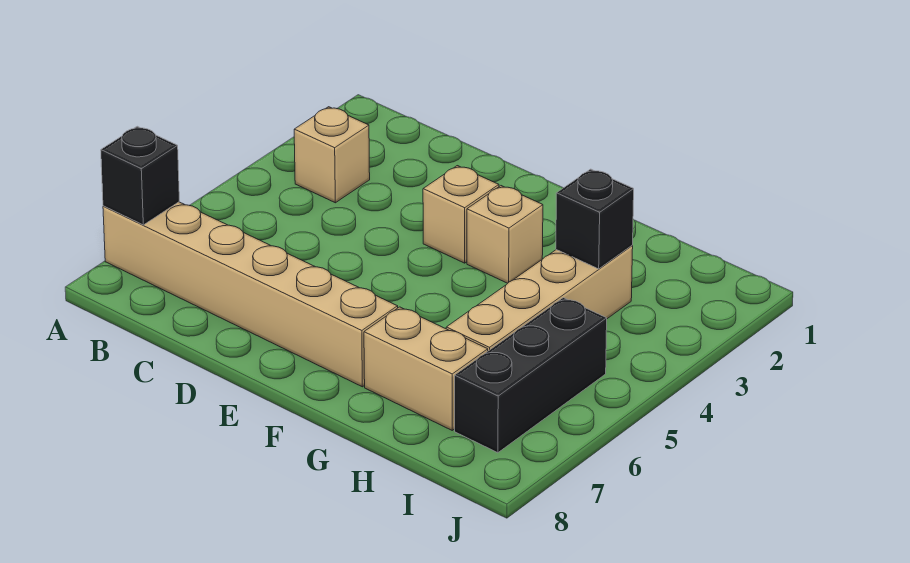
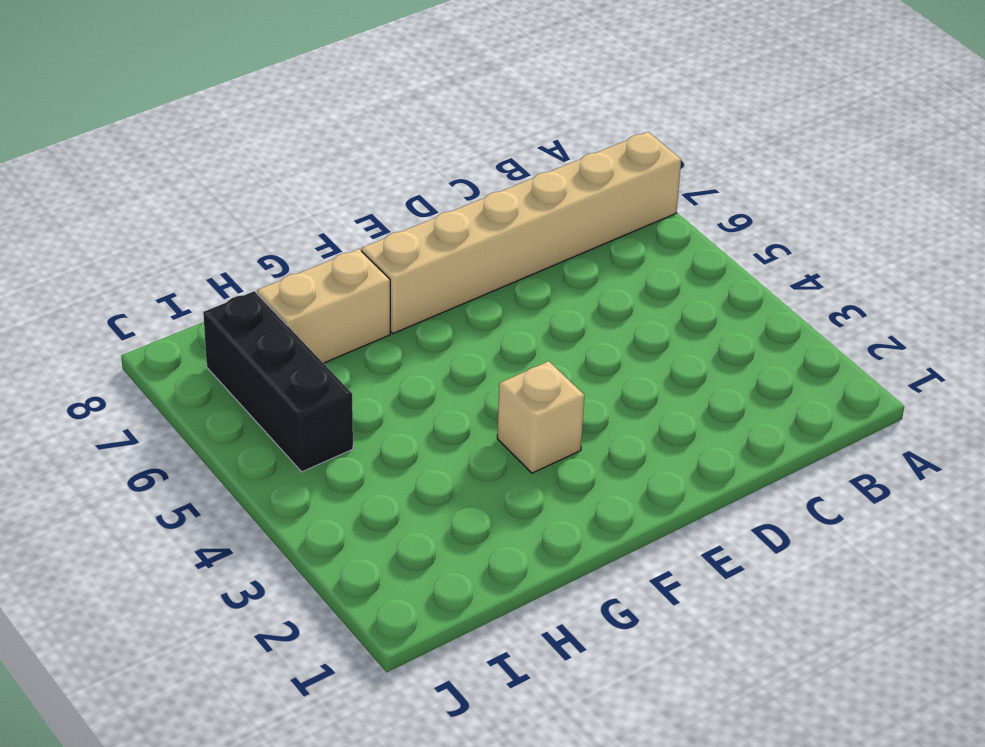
none -> tan 1x1 brick [294,107,370,203]
none -> tan 1x1 brick [423,166,499,263]

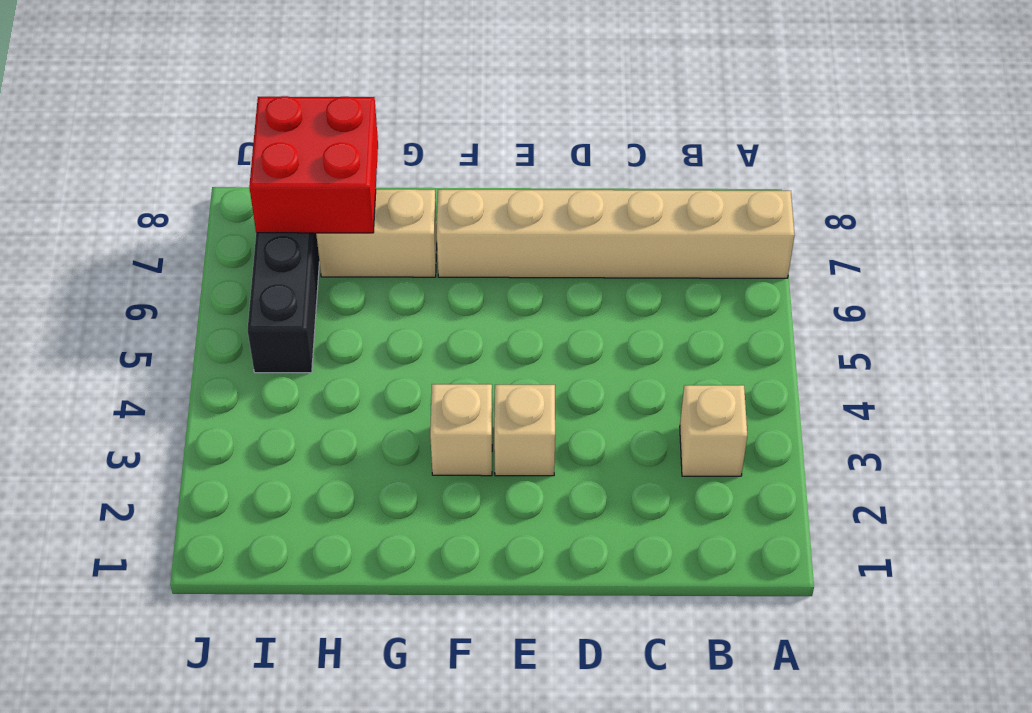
red 2x2 brick [249,96,378,233] -> none
none -> tan 1x4 brick [446,246,633,351]
none -> black 1x1 brick [101,126,179,225]

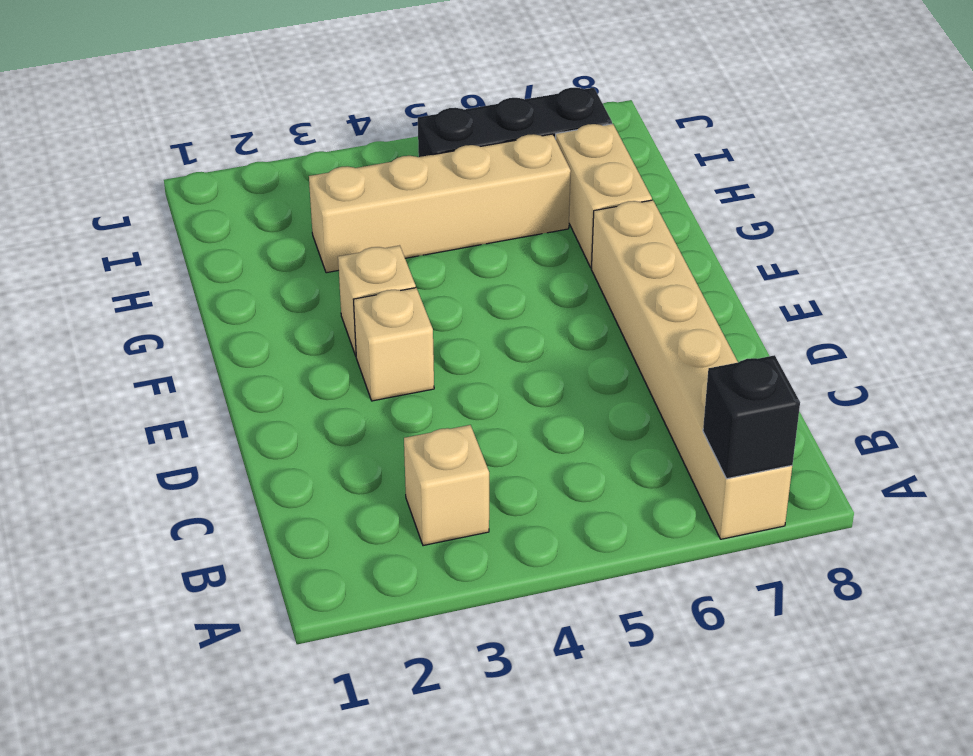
none -> black 1x1 brick [556,169,634,269]

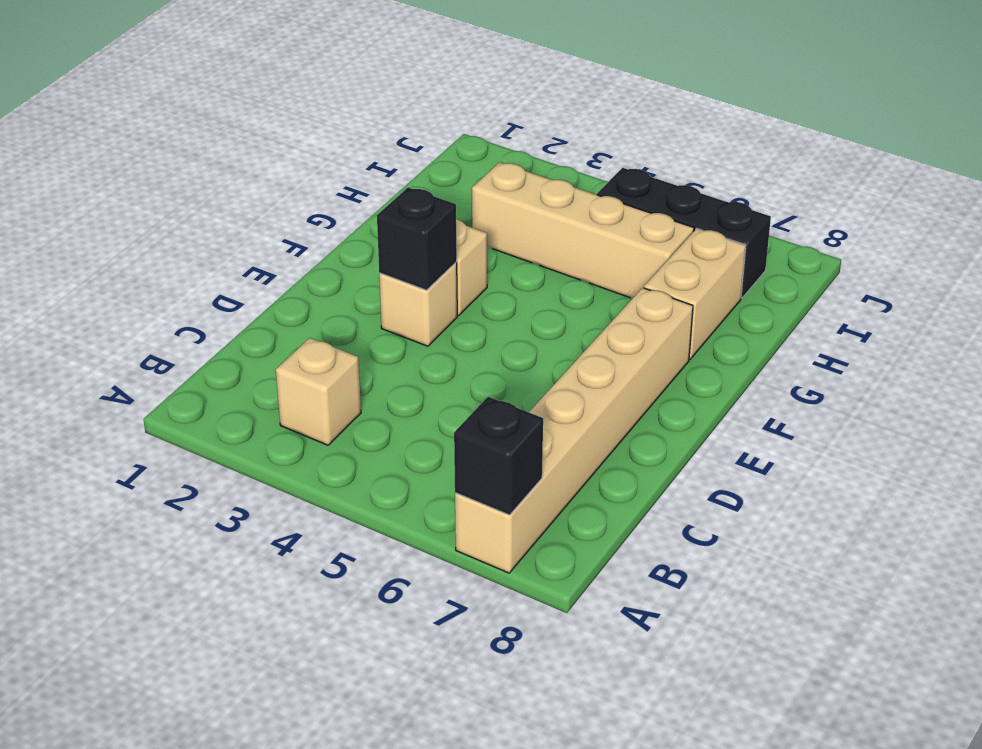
black 1x1 brick [377,188,457,290] -> black 1x1 brick moved to [556,169,634,269]

